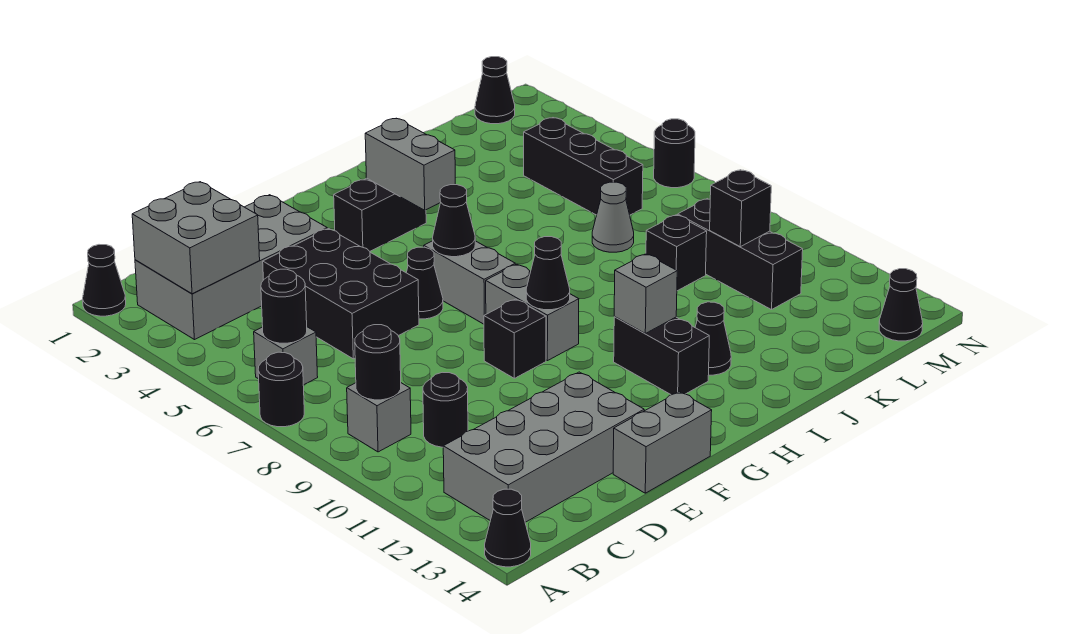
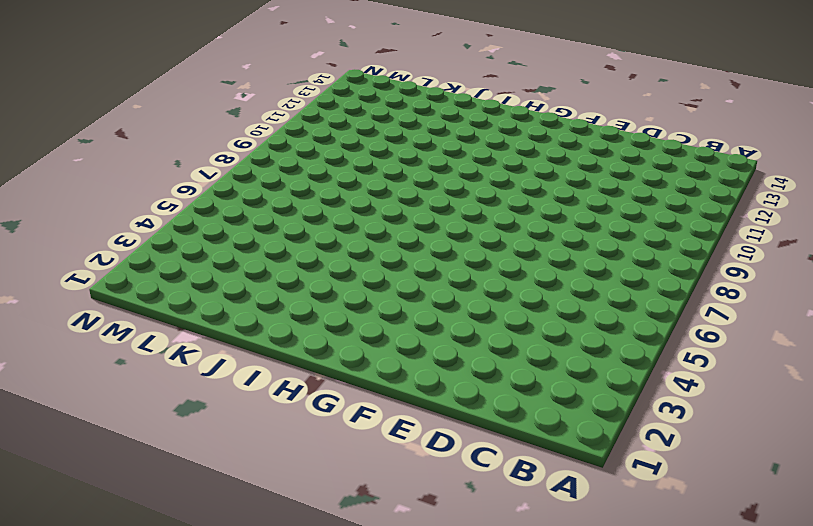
none -> black 1x1 cone [83,245,126,316]
none -> black 1x1 round brick [258,352,304,427]
none -> black 1x1 cone [485,489,531,567]
none -> grey 2x4 brick [135,195,327,340]

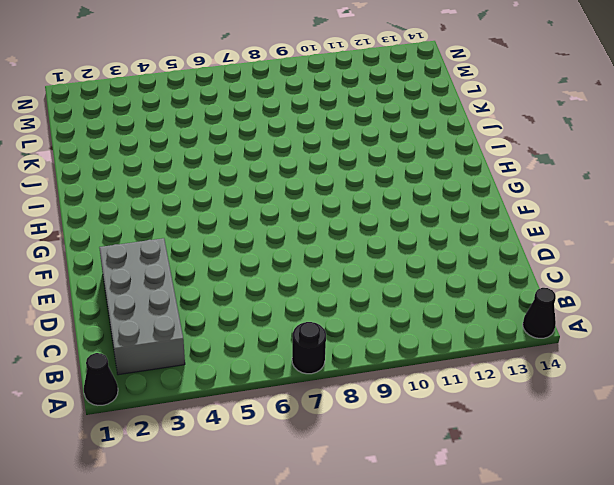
none -> grey 1x1 brick [254,327,318,385]
none -> grey 1x1 brick [347,383,411,452]
none -> grey 2x4 brick [443,372,644,522]
none -> black 1x1 round brick [423,372,468,447]

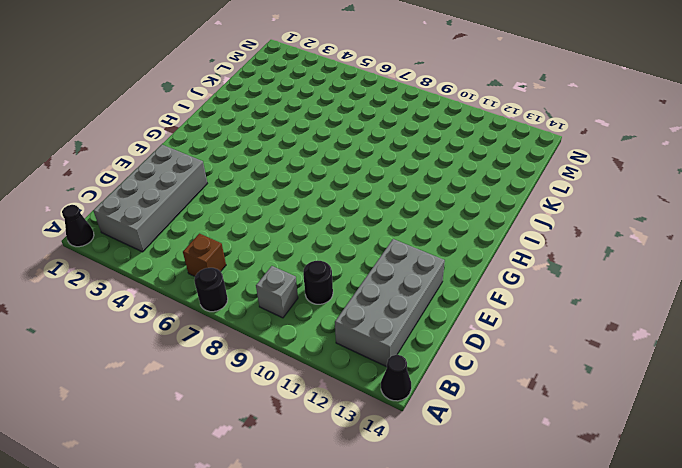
brown 1x1 brick [183,234,226,276] -> grey 1x1 brick [254,327,318,385]
none -> black 2x3 brick [263,228,419,359]
none -> grey 1x2 brick [613,392,712,493]
none -> black 1x1 cone [406,247,443,319]
none -> black 1x1 brick [484,299,546,378]

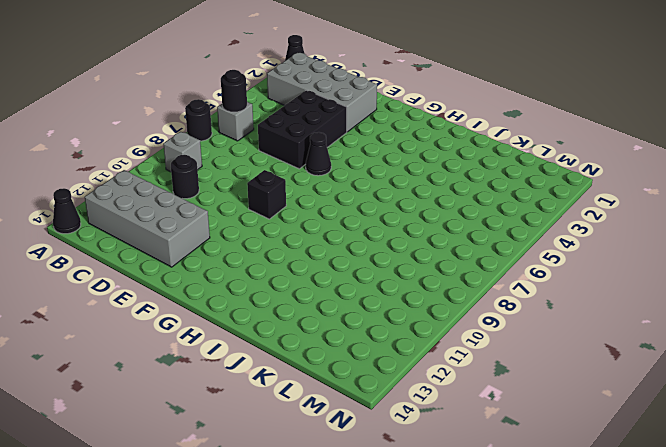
none -> grey 1x2 brick [613,392,712,493]
none -> black 1x2 brick [334,178,426,251]
none -> grey 1x2 brick [424,241,515,324]
none -> grey 1x2 brick [486,264,579,361]

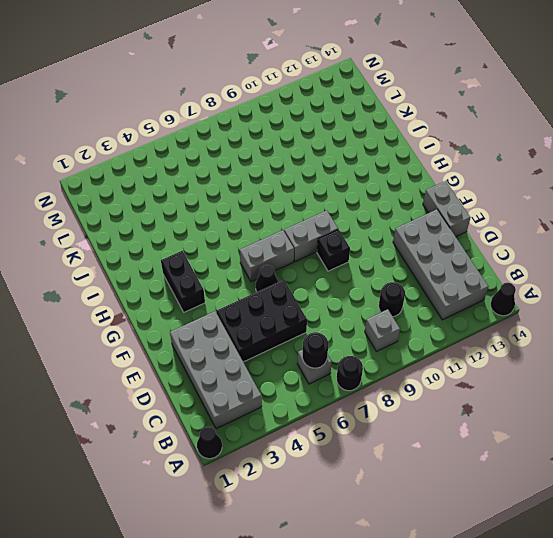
none -> black 1x2 brick [614,317,709,395]
none -> black 1x1 cone [695,302,731,375]
none -> grey 1x1 cone [592,182,634,252]
none -> black 1x1 brick [646,215,707,291]

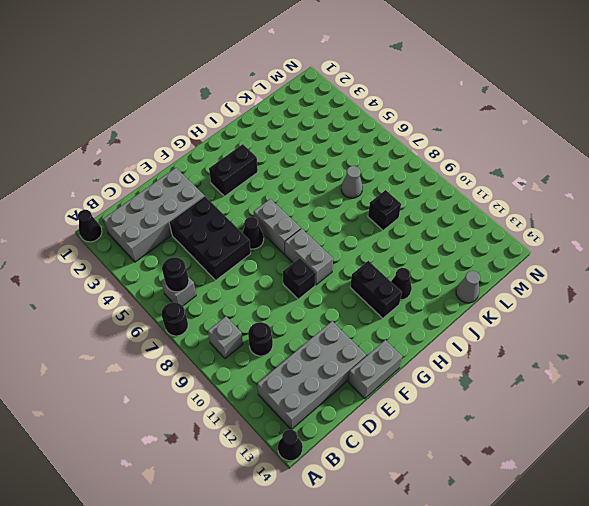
grey 1x1 cone [456,271,480,303] -> none
none -> black 1x3 brick [524,118,643,215]
none -> black 1x3 brick [678,199,803,310]
none -> black 1x1 cone [475,57,515,124]
none -> black 1x1 cone [879,269,923,341]

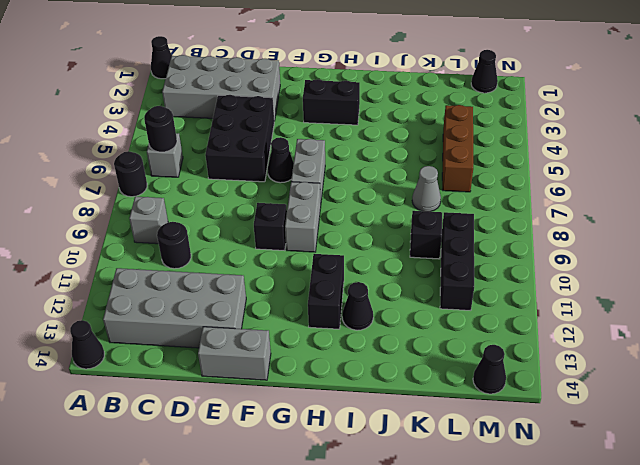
brown 1x3 brick [442,105,473,192] -> black 1x3 brick [524,118,643,215]
none -> black 1x1 round brick [654,119,695,188]
none -> grey 2x2 brick [132,182,260,294]
none -> black 1x1 round brick [355,325,401,400]
none -> black 1x1 cone [433,185,475,257]

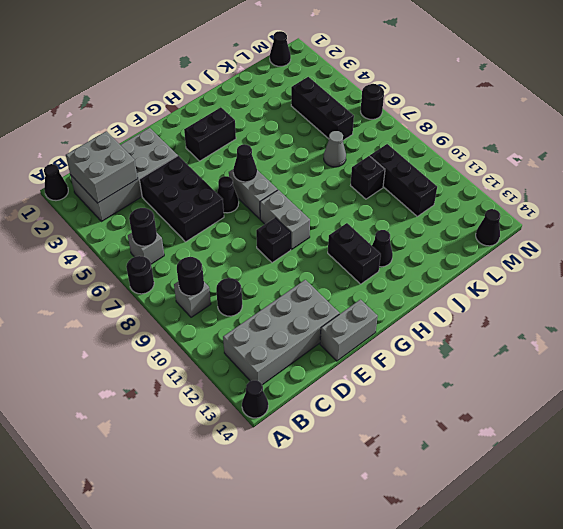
none -> black 1x1 cone [526,237,570,310]
none -> grey 1x2 brick [365,118,455,210]
none -> grey 1x1 brick [614,254,677,333]
none -> black 1x1 brick [710,170,771,247]

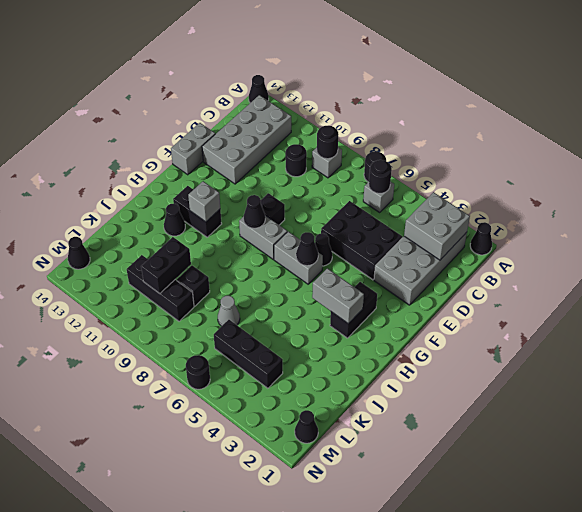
black 1x2 brick [141,237,191,294] -> black 1x1 brick [710,170,771,247]

